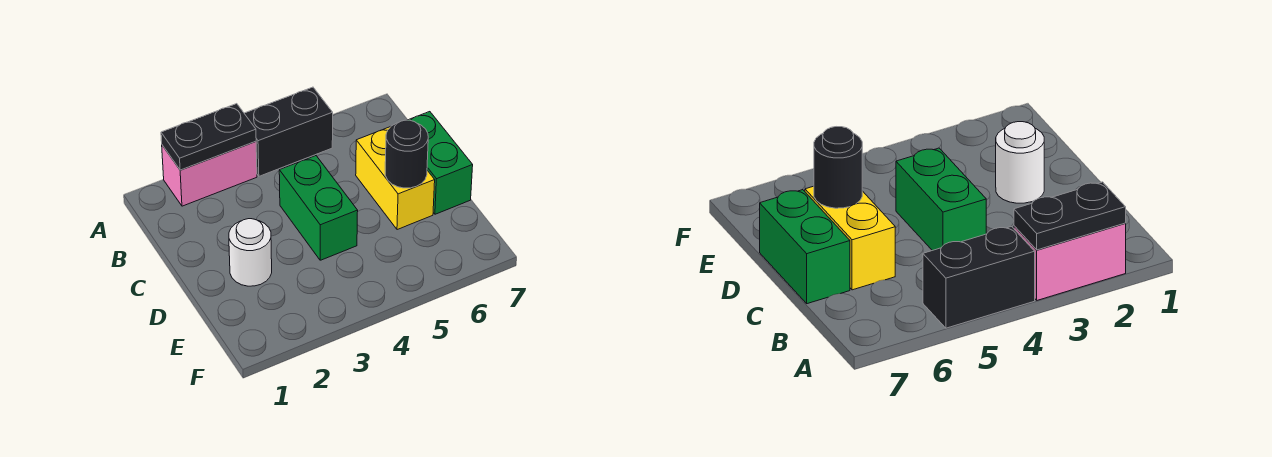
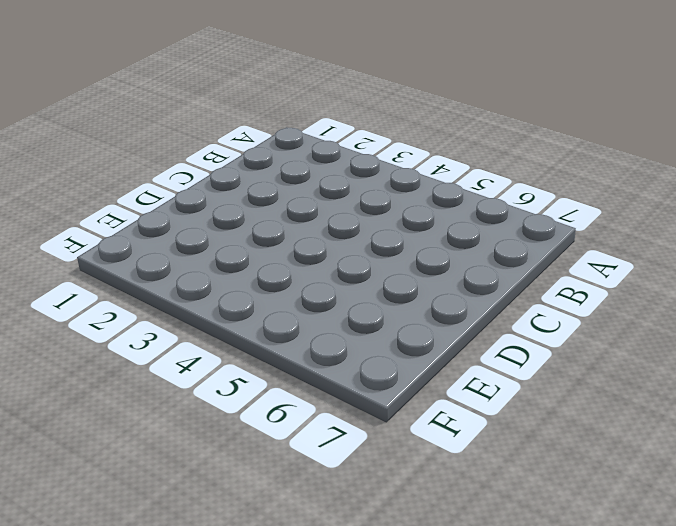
none -> pink 1x2 brick [162,142,257,206]
none -> black 1x2 brick [244,87,333,176]

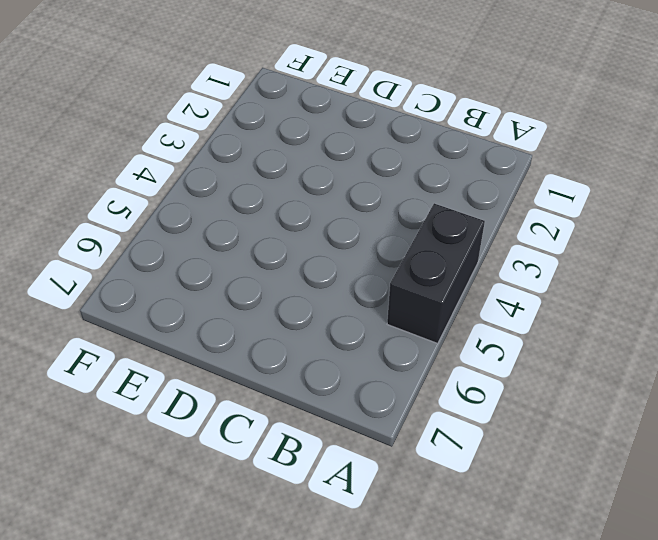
none -> pink 1x2 brick [162,142,257,206]
none -> green 1x2 brick [279,156,358,260]

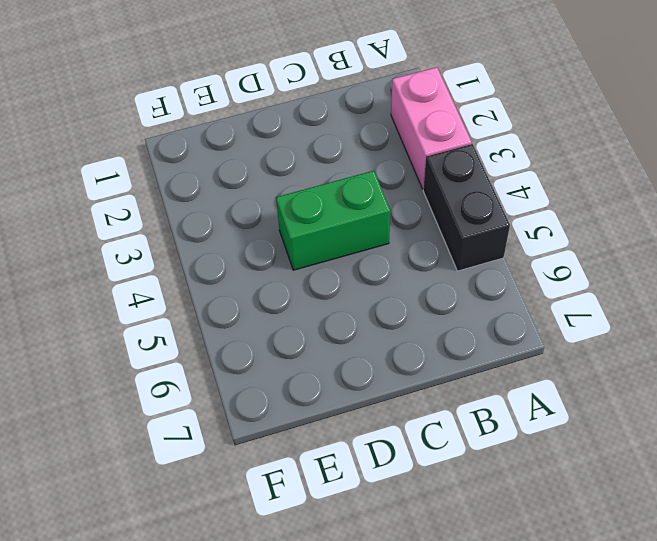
none -> yellow 1x2 brick [356,127,435,230]
none -> green 1x2 brick [409,112,473,214]

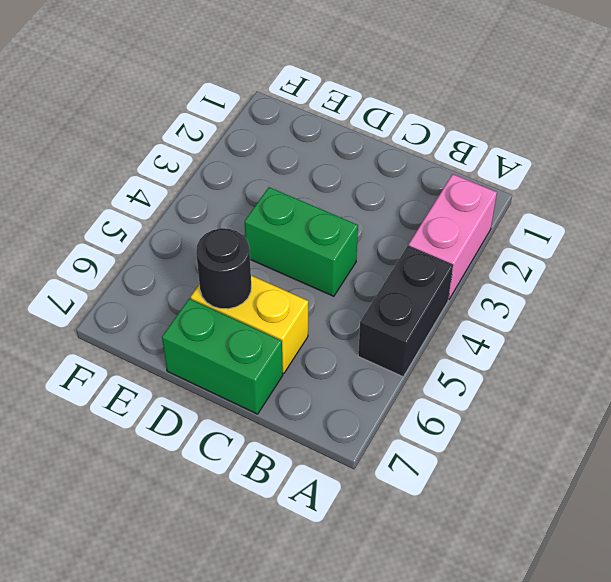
none -> white 1x1 round brick [229,219,272,286]
none -> black 1x2 plate [161,104,256,170]

